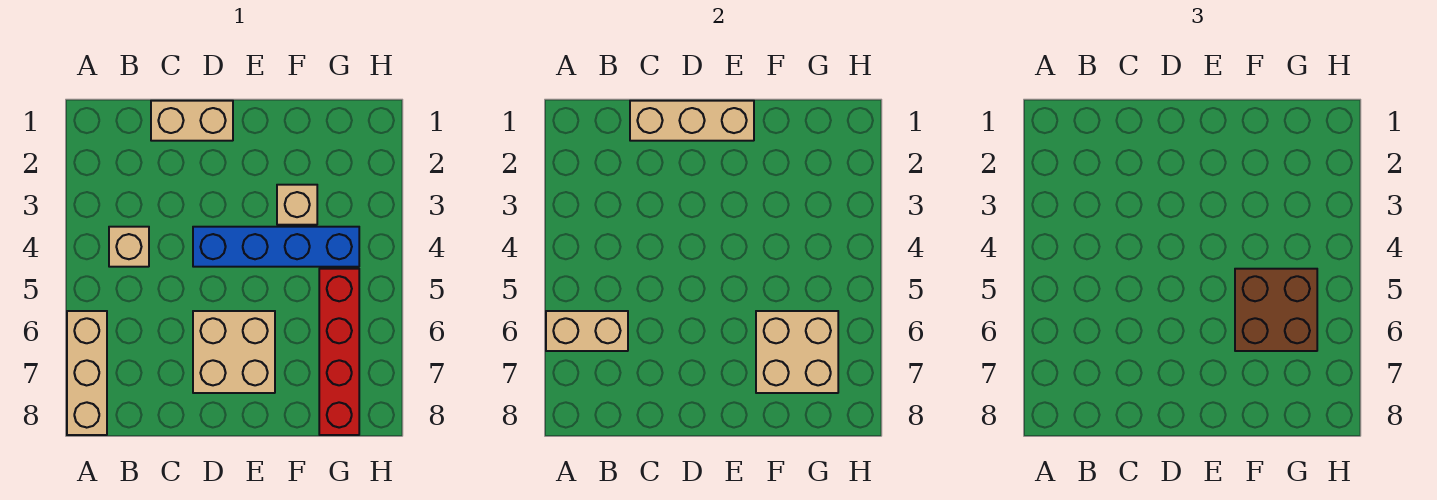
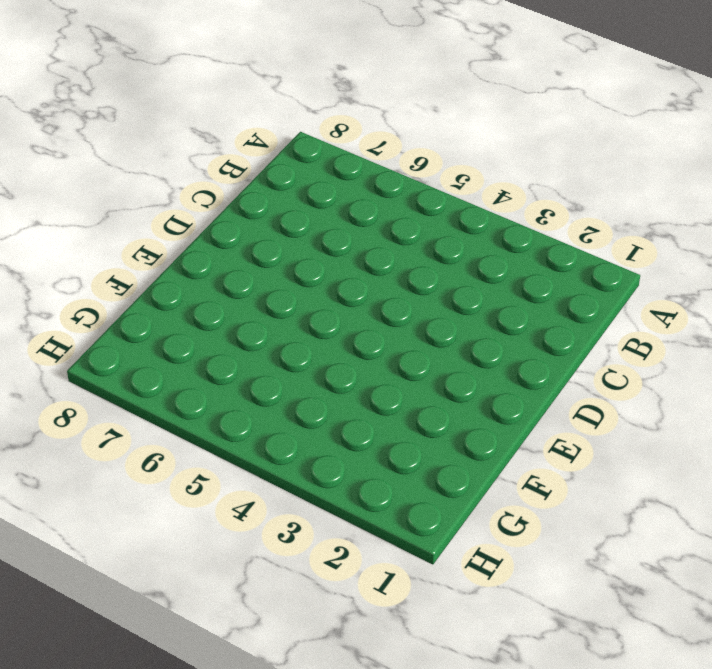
none -> tan 1x3 brick [67,311,107,435]
none -> tan 1x1 brick [109,227,149,267]

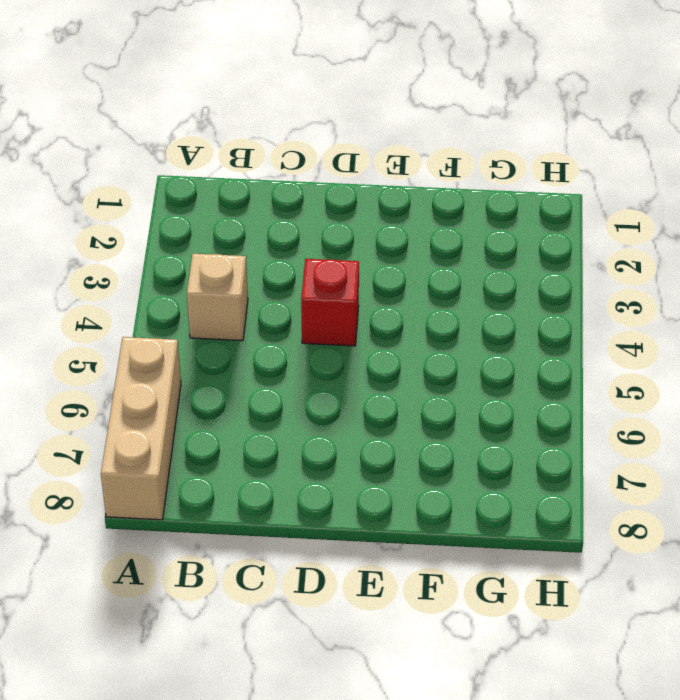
red 1x1 brick [301,259,359,346] -> blue 1x4 brick [193,227,359,267]
none -> tan 1x2 brick [151,101,233,141]
none -> tan 2x2 brick [193,311,275,393]

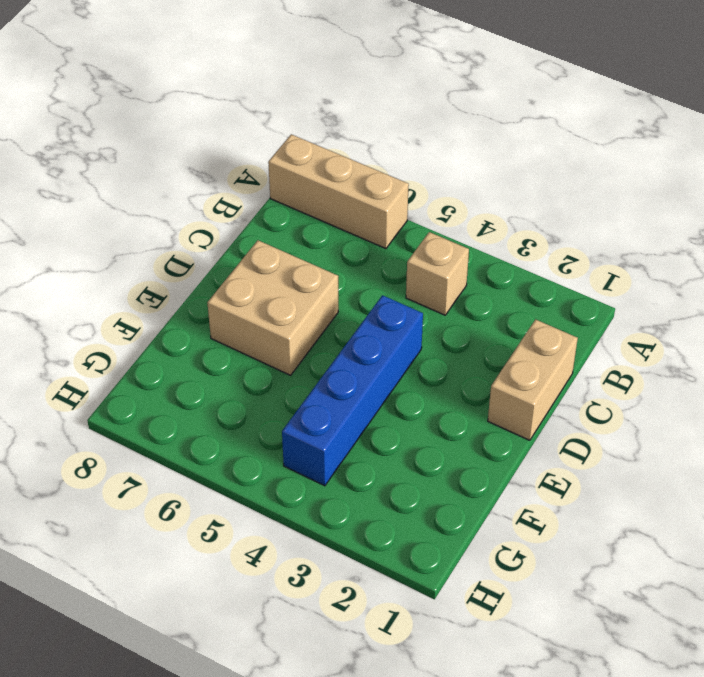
none -> tan 1x1 brick [277,185,317,225]
none -> red 1x4 brick [319,269,359,435]

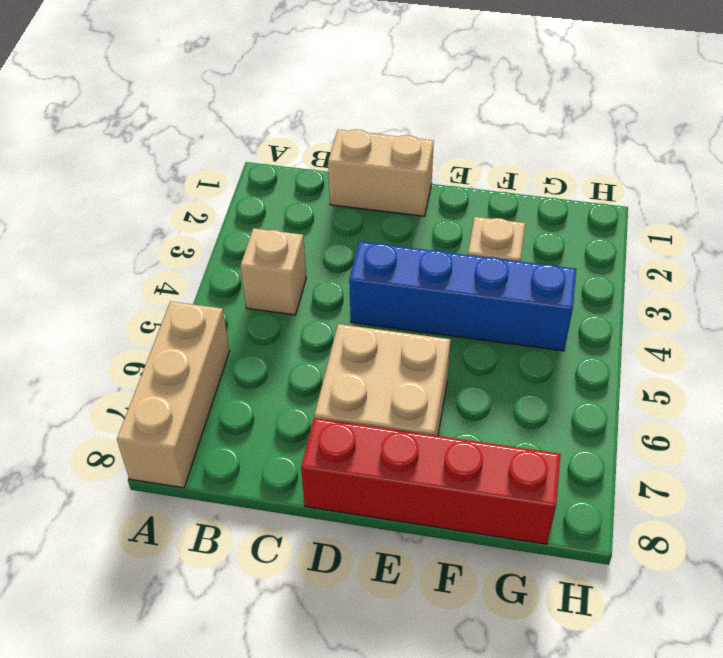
red 1x4 brick [301,418,561,544] -> red 1x4 brick turned to [319,269,359,435]
none -> tan 1x2 brick [546,311,628,351]
none -> tan 1x3 brick [630,101,754,141]

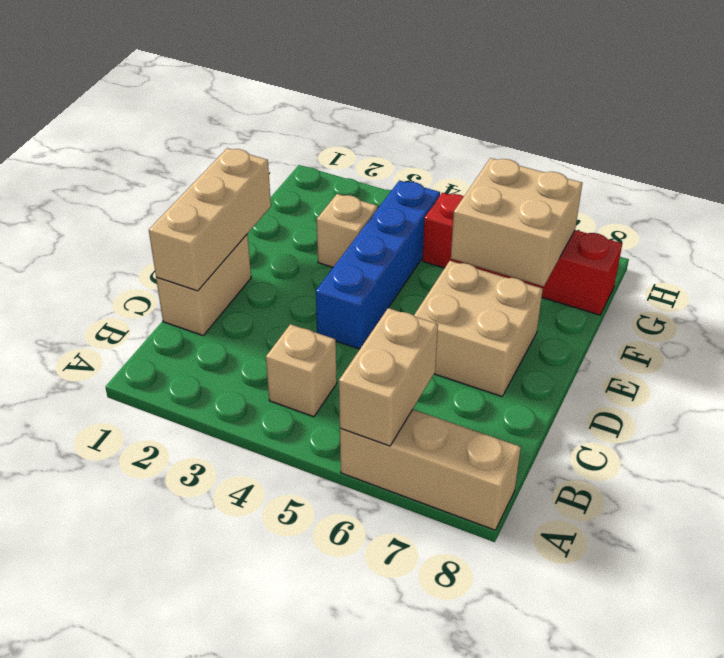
none -> brown 2x2 brick [1235,269,1317,351]

